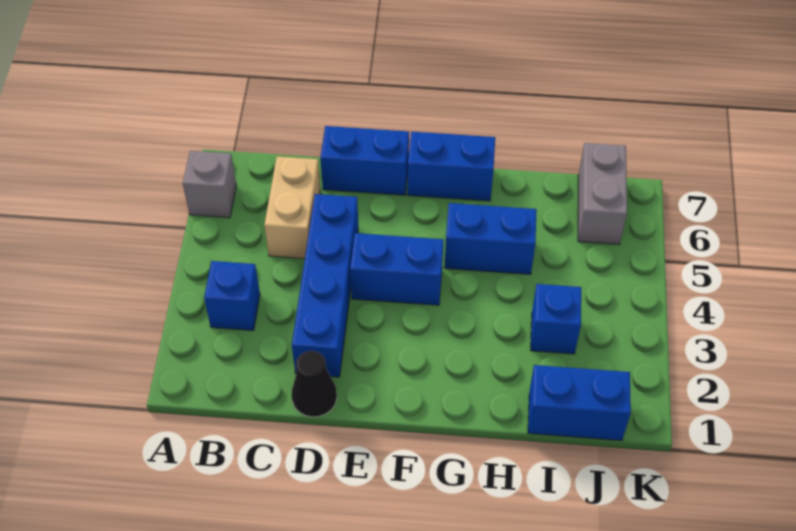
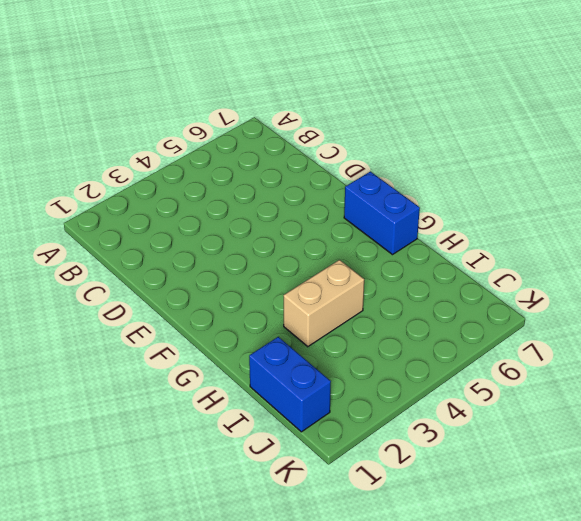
tan 1x2 brick [284,260,364,347] -> tan 1x2 brick moved to [264,156,321,259]
none -> grey 1x1 brick [183,151,236,218]
none -> blue 1x1 brick [204,261,260,330]
none -> black 1x1 cone [292,351,337,417]

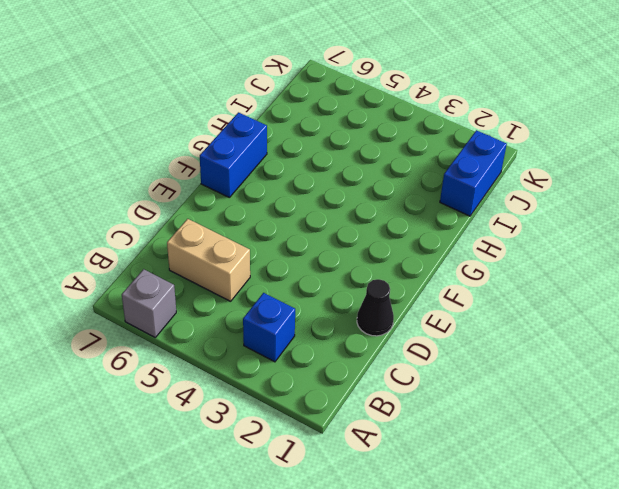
none -> blue 1x4 brick [292,194,358,377]
none -> blue 1x2 brick [320,126,409,195]
none -> blue 1x2 brick [350,233,444,305]

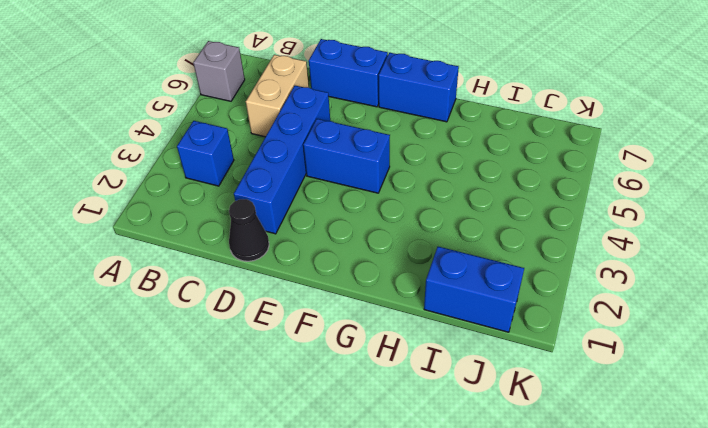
none -> blue 1x2 brick [444,203,537,274]
none -> blue 1x1 brick [531,284,581,354]
none -> grey 1x2 brick [578,143,627,244]

